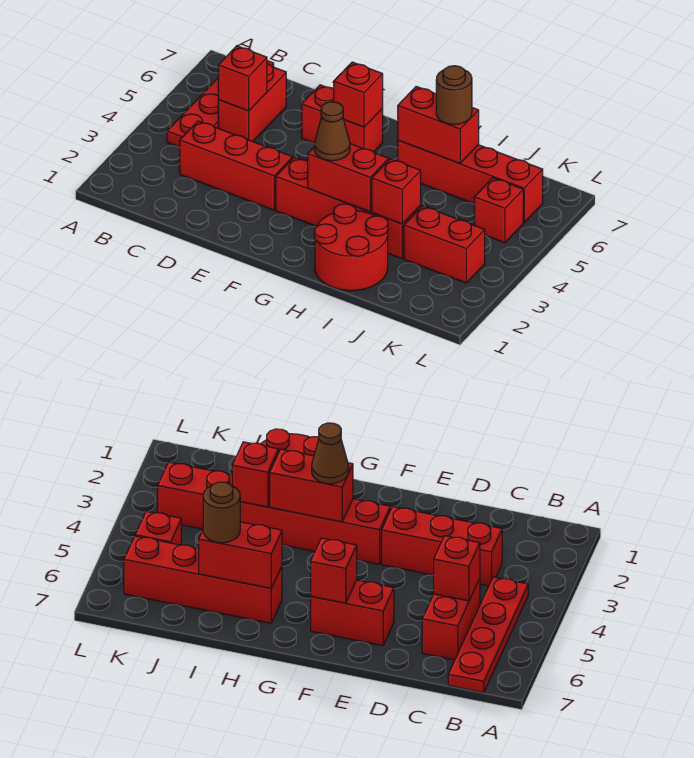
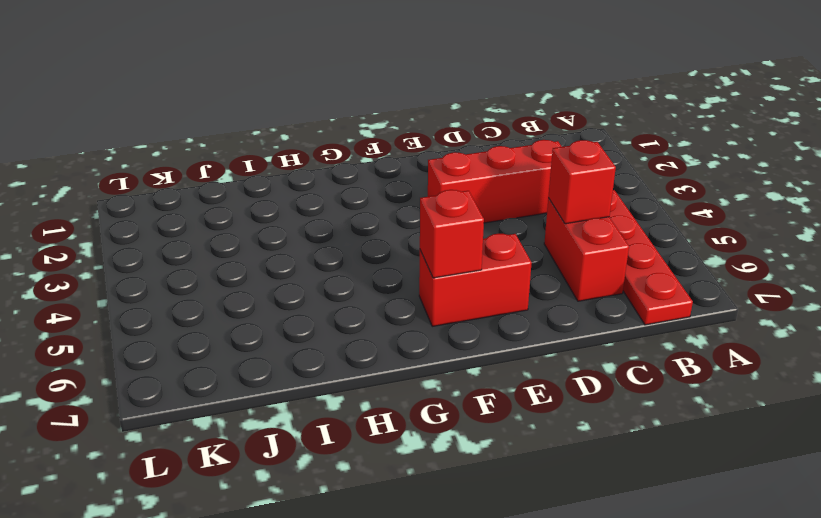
none -> red 1x4 brick [276,157,421,259]
none -> red 2x2 round brick [314,204,388,291]
none -> red 1x4 brick [398,140,543,223]

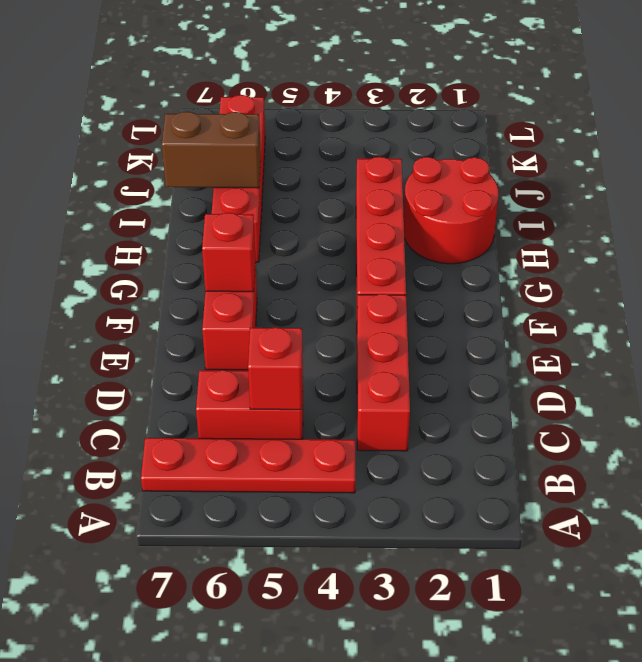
brown 1x2 brick [162,112,261,188] -> red 1x2 brick [398,86,479,164]
none -> red 1x2 brick [404,206,485,283]
none -> red 1x1 brick [474,178,523,243]
none -> red 1x2 brick [308,144,389,212]

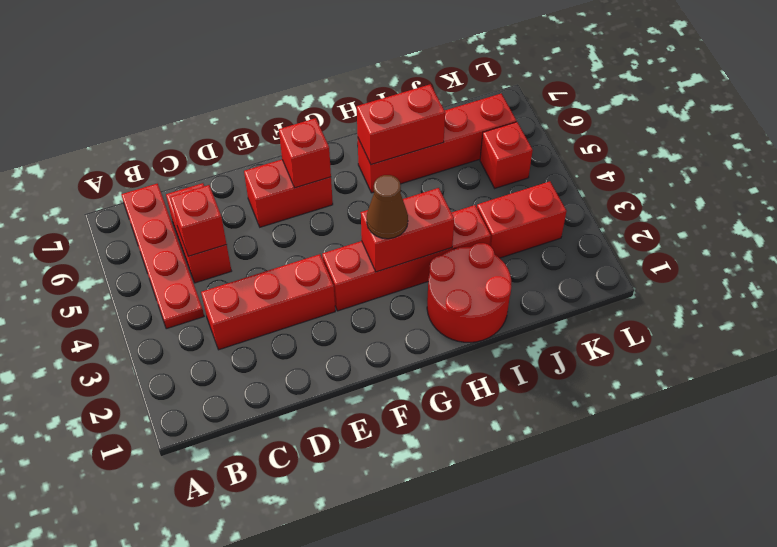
none -> red 1x1 brick [372,159,421,224]
none -> brown 1x1 round brick [436,66,472,125]

